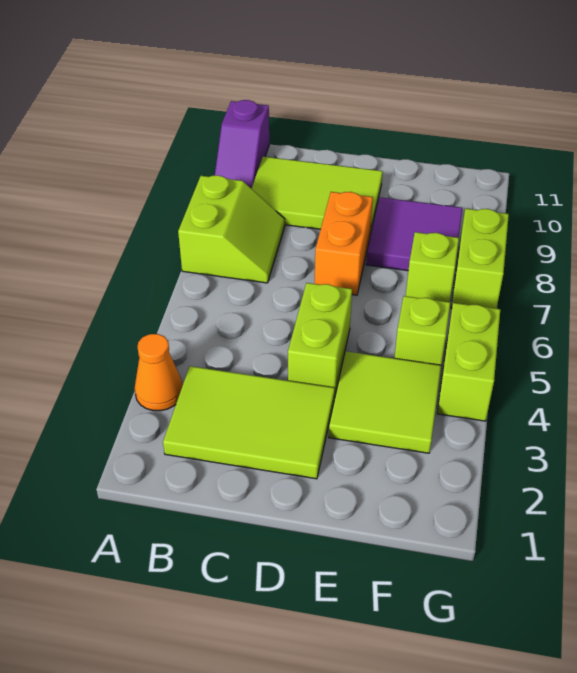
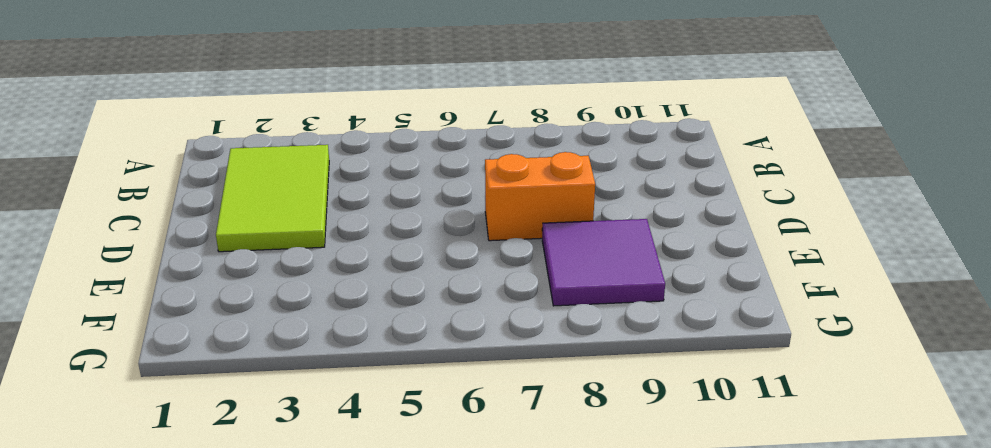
none -> orange 1x1 cone [135,334,183,411]
none -> lime 2x2 slope [178,175,285,283]
none -> purple 1x2 slope [215,100,269,189]

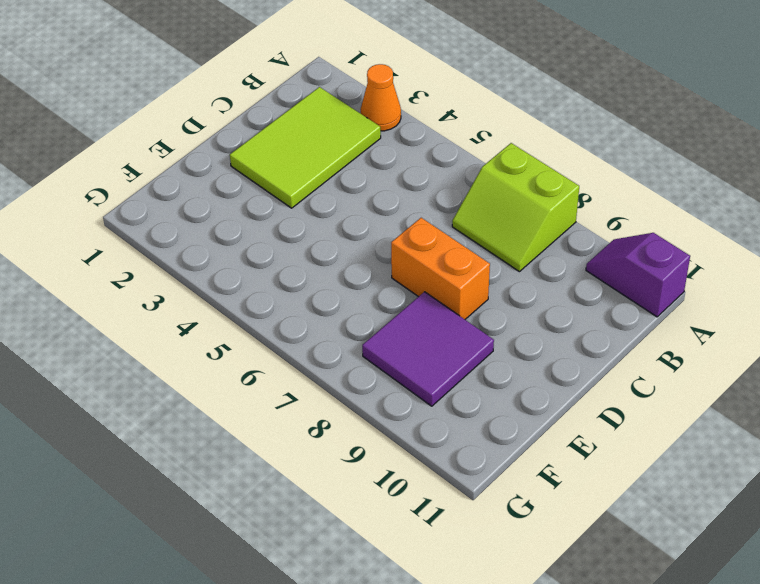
none -> lime 2x3 tile [252,157,383,235]
none -> lime 1x2 brick [288,283,352,398]
none -> lime 2x2 tile [329,352,441,453]

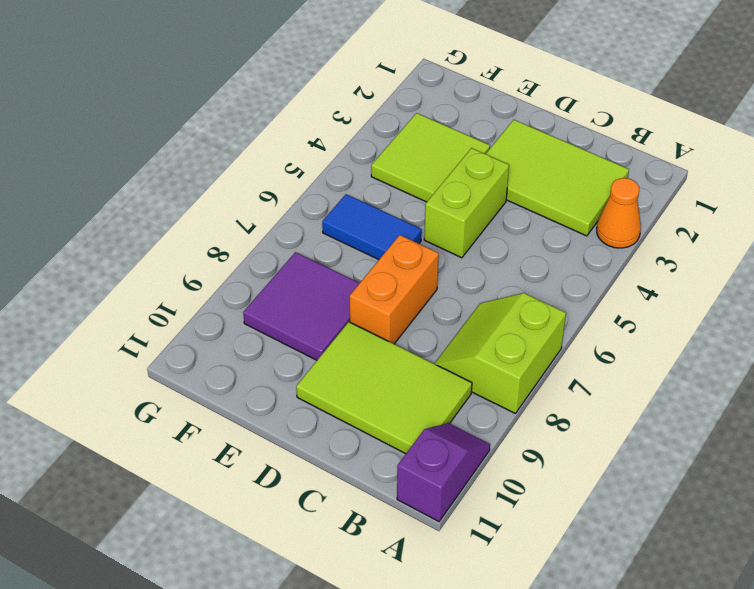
blue 1x2 tile [322,194,422,260] -> none
none -> lime 1x1 brick [395,296,450,365]
none -> lime 1x1 brick [406,232,459,302]
none -> lime 1x2 brick [437,303,500,421]

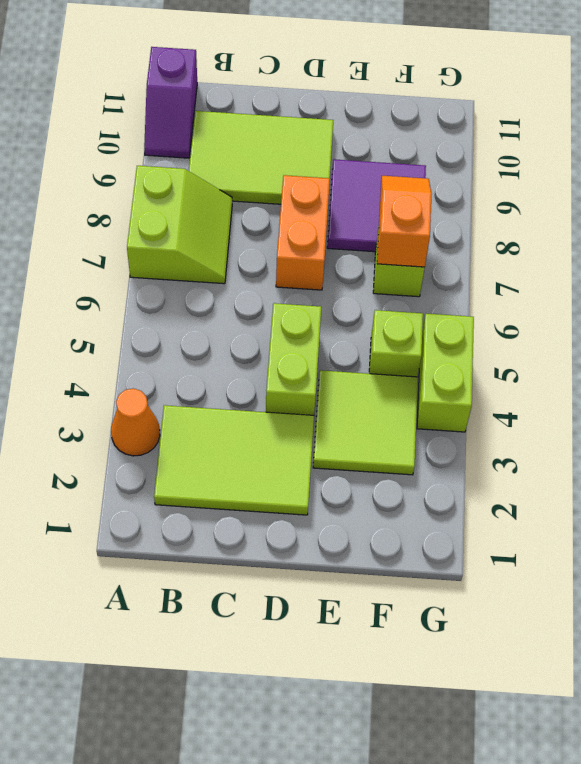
orange 1x2 slope [377,176,432,267] -> none
none -> lime 1x2 brick [451,209,509,309]

